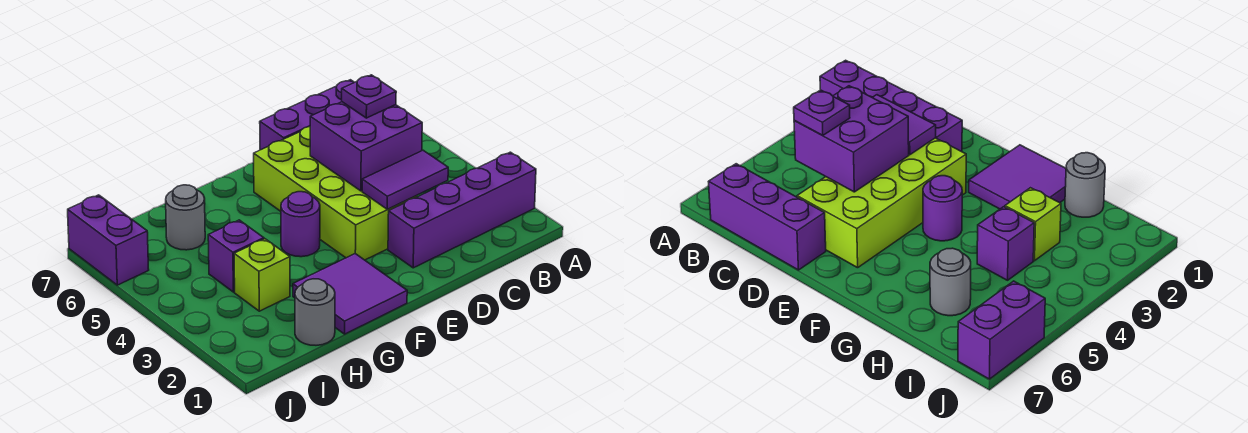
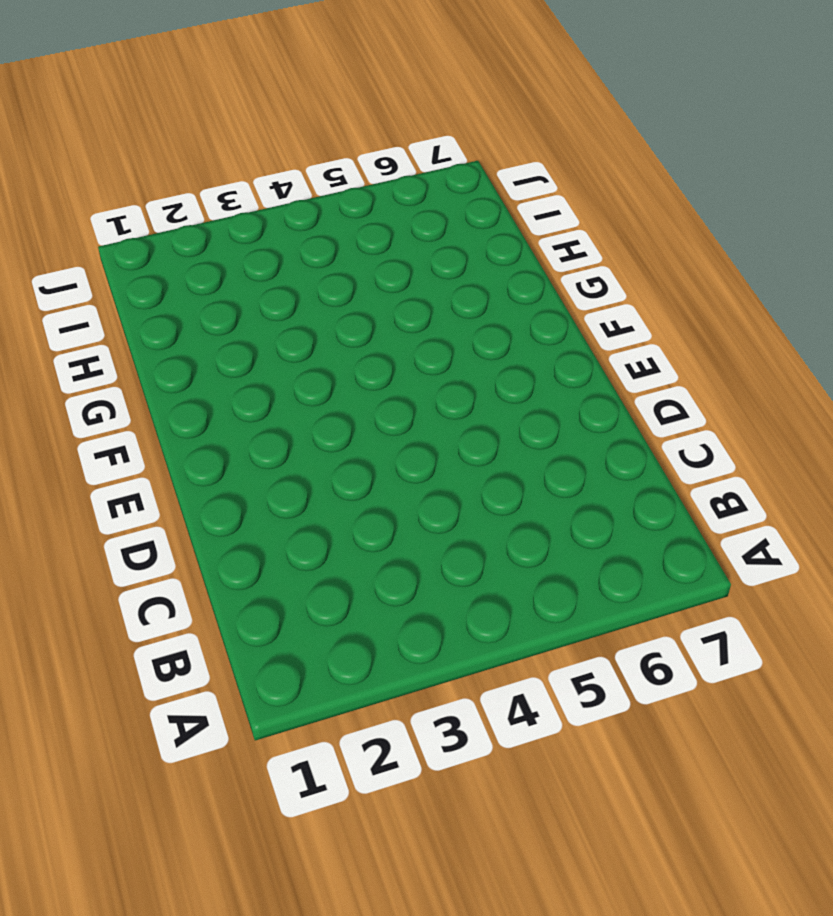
none -> purple 1x4 brick [388,152,536,268]
none -> purple 1x3 brick [260,80,354,150]
none -> lime 2x4 brick [254,127,417,260]

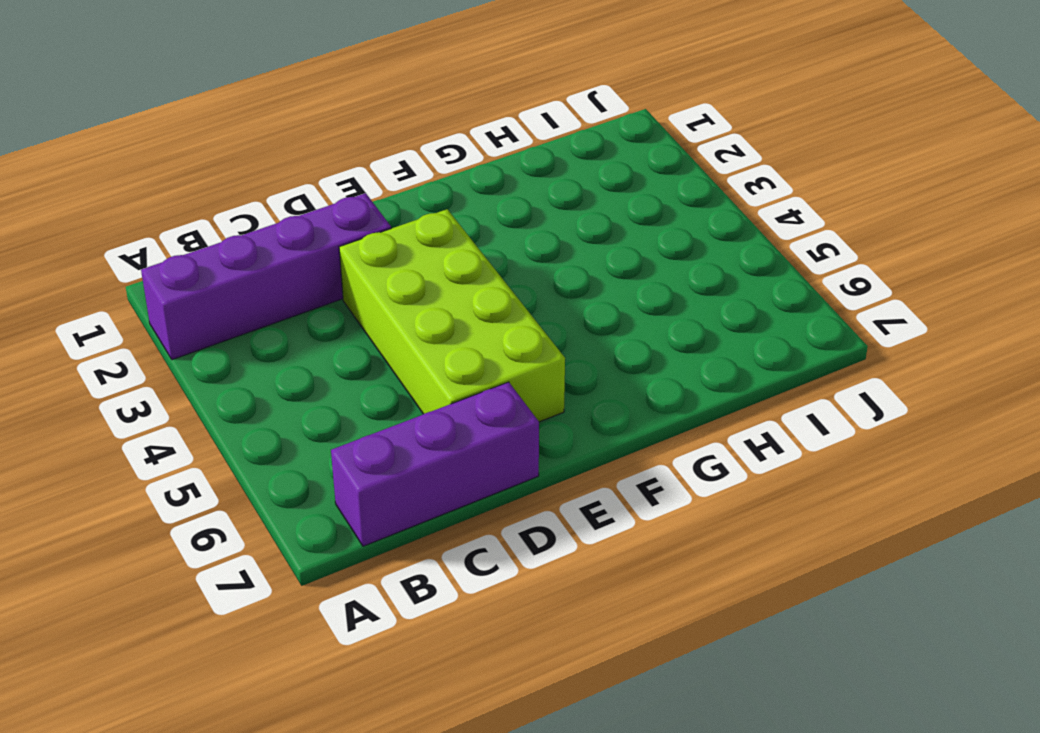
none -> purple 2x2 tile [293,254,407,334]
none -> purple 1x1 round brick [281,192,320,257]
none -> grey 1x1 round brick [295,279,335,345]

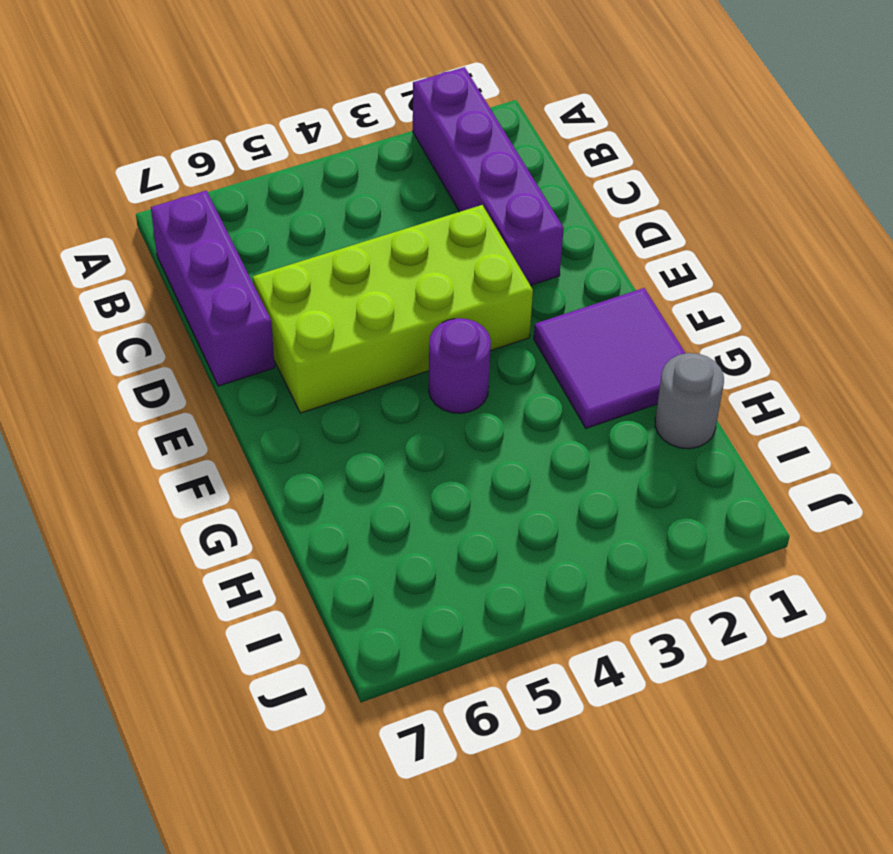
none -> lime 1x1 brick [234,239,290,311]
none -> purple 1x1 brick [208,220,264,292]
none -> grey 1x1 round brick [166,185,205,250]

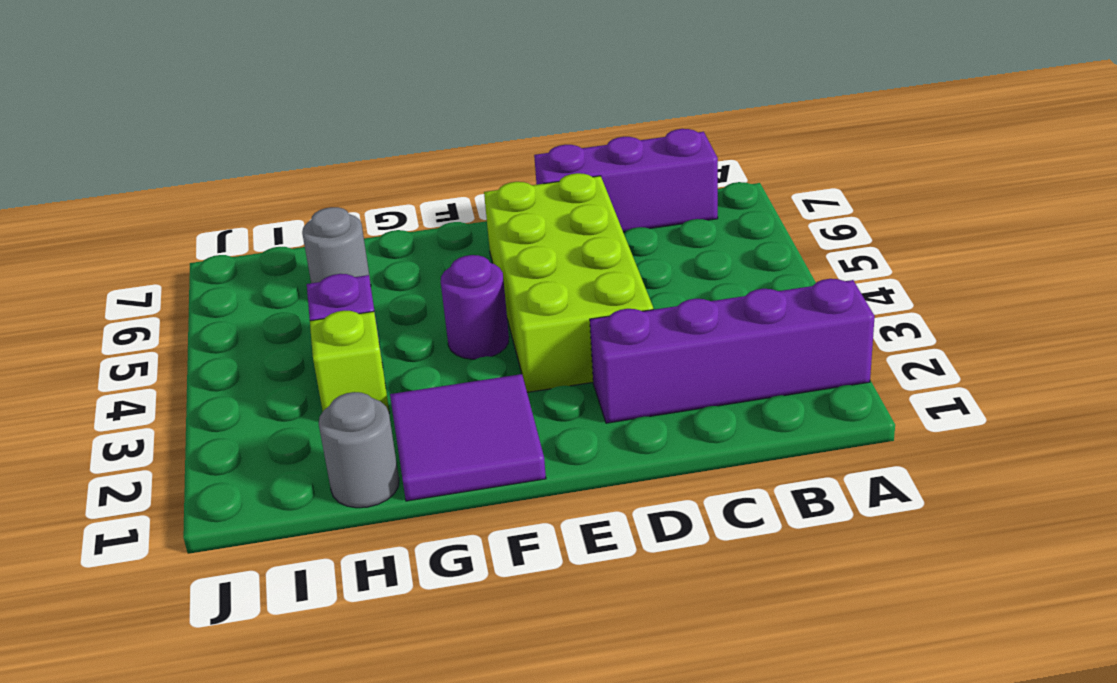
none -> purple 1x2 brick [68,195,149,285]
none -> purple 1x2 tile [362,150,448,209]
none -> purple 2x2 brick [310,102,422,191]

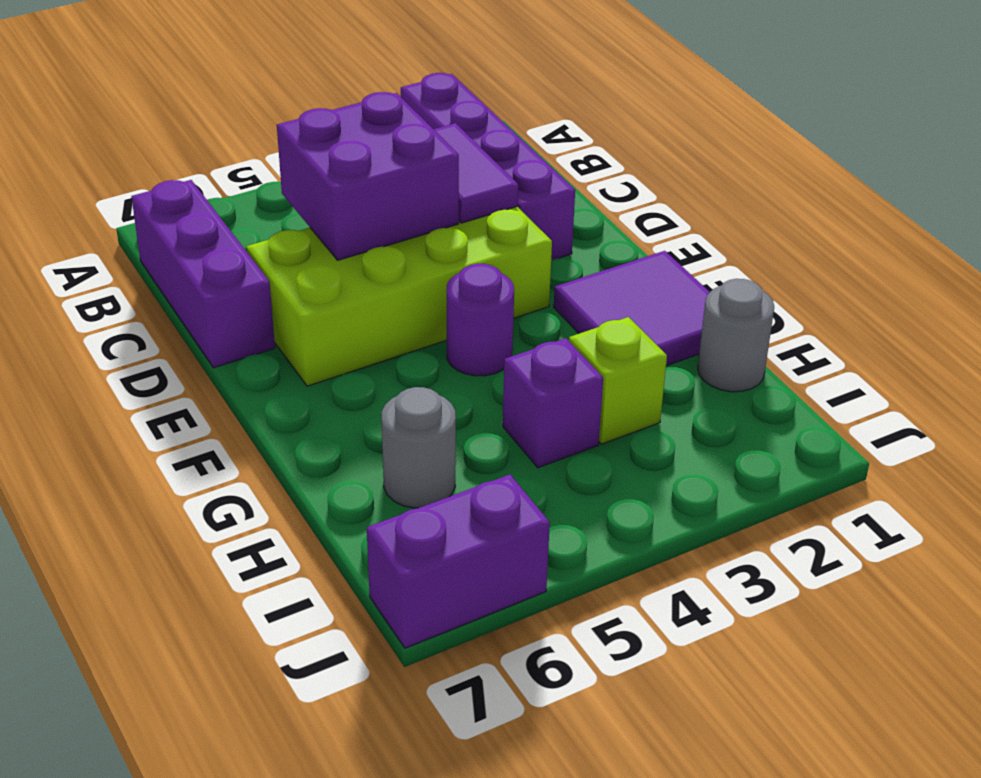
none -> purple 1x1 plate [342,75,396,118]

